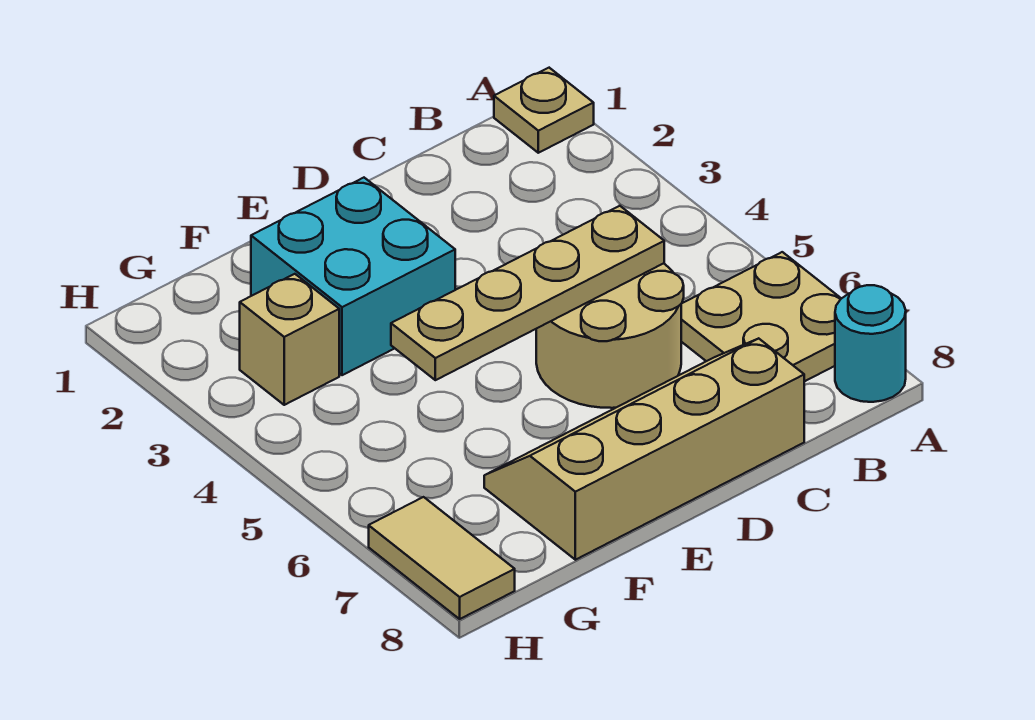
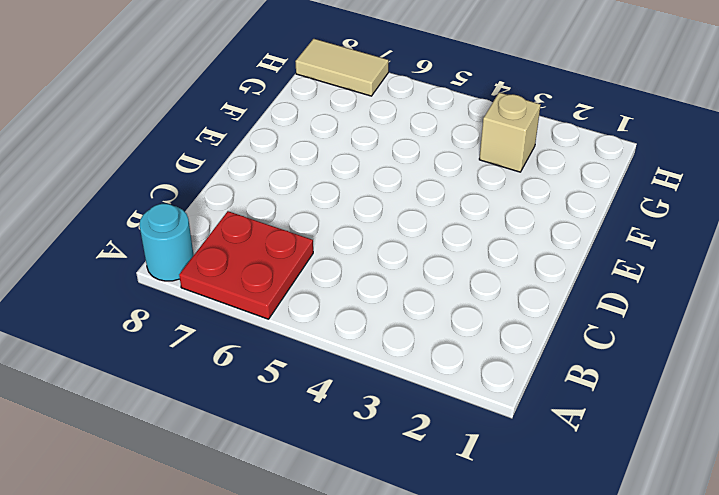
red 2x2 plate [179,211,313,319] -> tan 2x2 plate [681,252,841,382]
none -> tan 1x1 plate [494,68,594,153]
none -> tan 2x2 round brick [536,263,684,408]

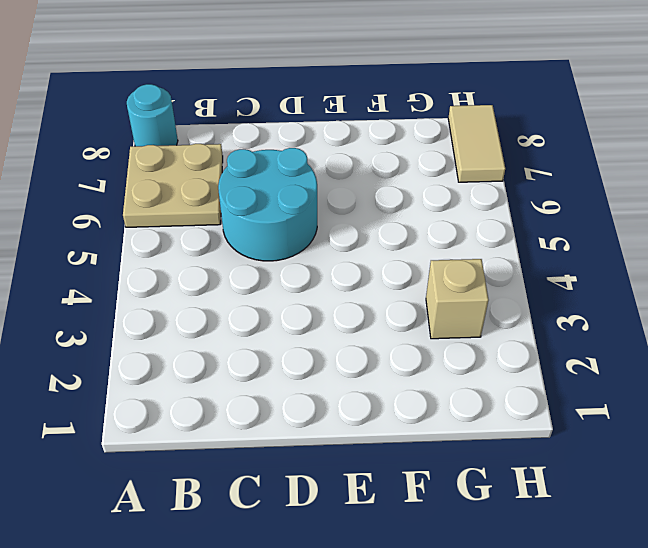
cyan 2x2 round brick [218,148,317,261] -> tan 2x2 round brick [536,263,684,408]
none -> tan 1x1 plate [494,68,594,153]
none -> tan 2x4 slope [484,338,804,560]

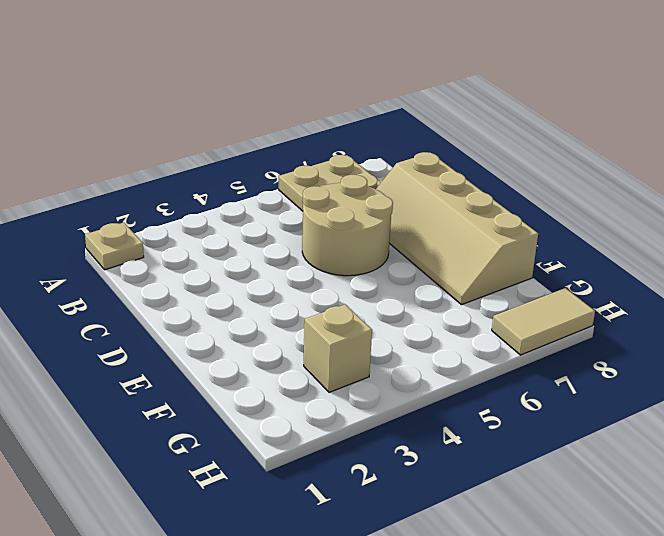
none -> cyan 1x1 round brick [835,285,906,402]
none -> cyan 2x2 brick [251,178,455,375]

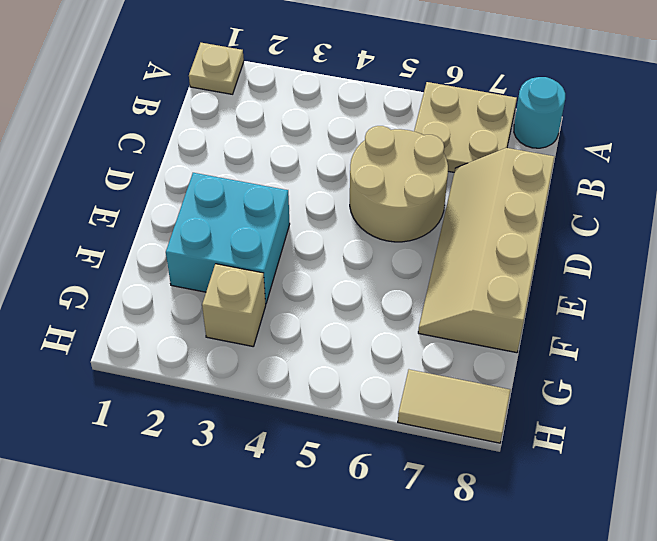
none -> tan 1x4 plate [391,206,664,380]

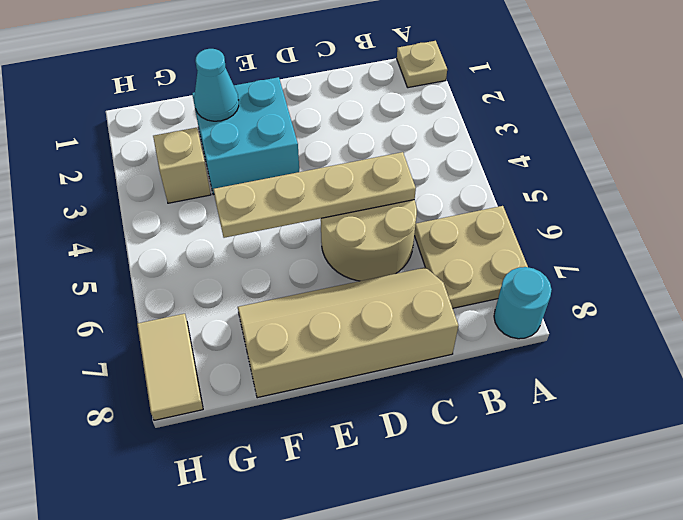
cyan 1x1 cone [194,49,239,121] -> none

